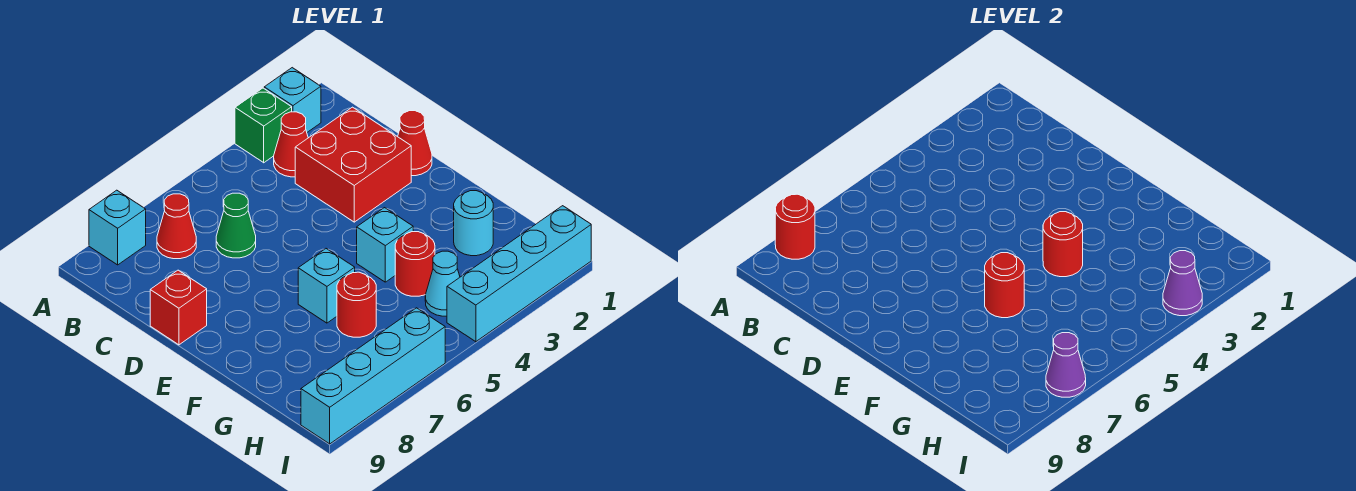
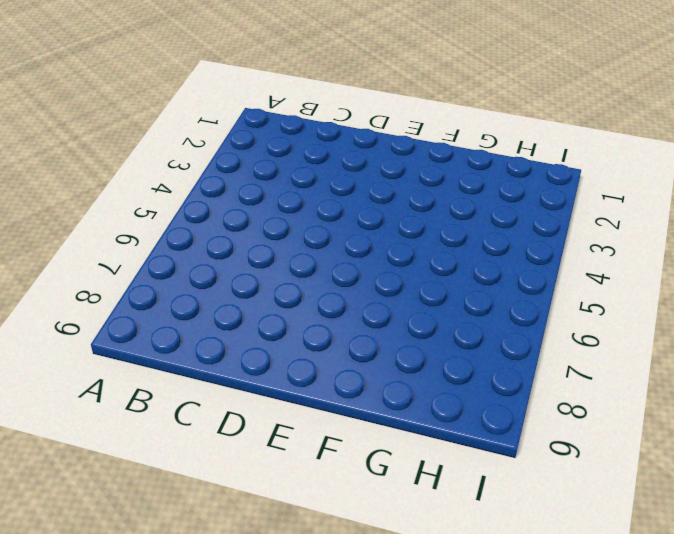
none -> cyan 1x1 brick [264,68,321,132]
none -> green 1x1 brick [235,88,292,163]
none -> cyan 1x1 brick [89,190,146,265]

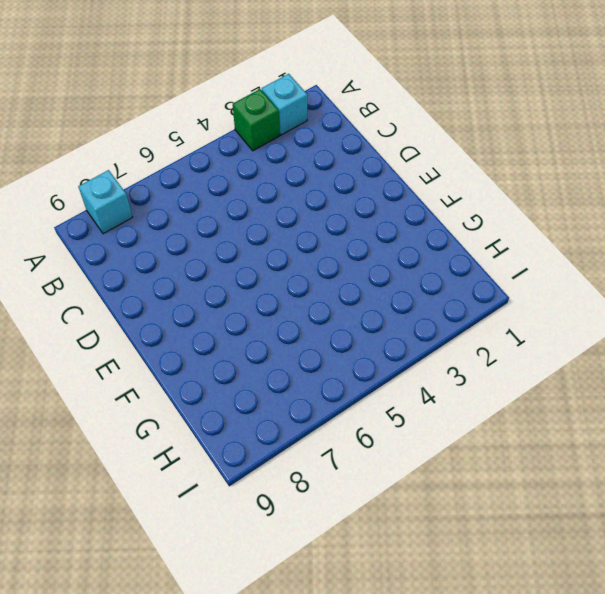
none -> red 1x1 cone [274,112,308,177]
none -> red 1x1 cone [157,194,196,259]
none -> red 2x2 brick [295,107,411,222]

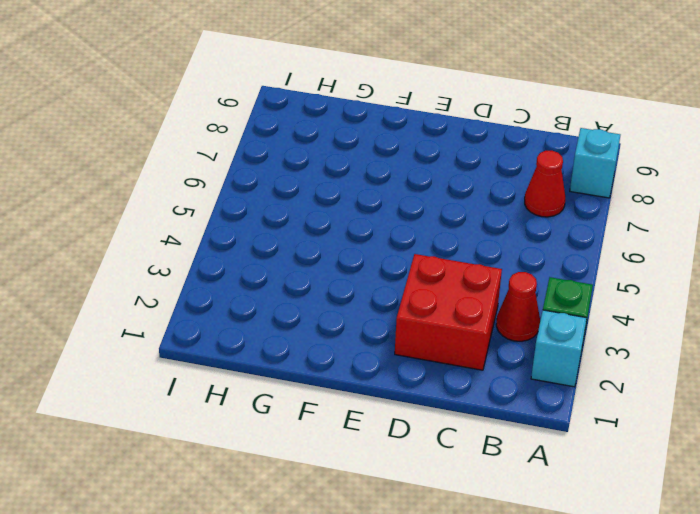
none -> green 1x1 cone [216,193,256,258]
none -> red 1x1 cone [398,111,432,176]
none -> red 1x1 brick [150,270,207,345]

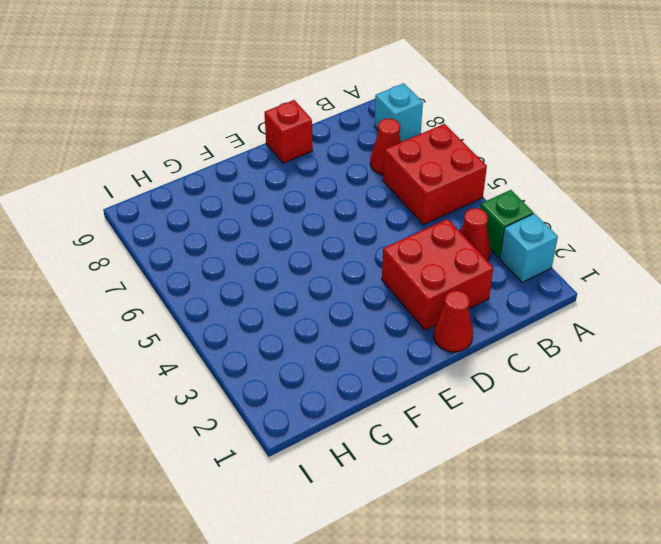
red 2x2 brick [383,124,487,225] -> none
none -> green 1x1 cone [216,193,256,258]
none -> cyan 1x1 brick [357,208,413,282]
none -> cyan 1x1 brick [298,249,355,323]

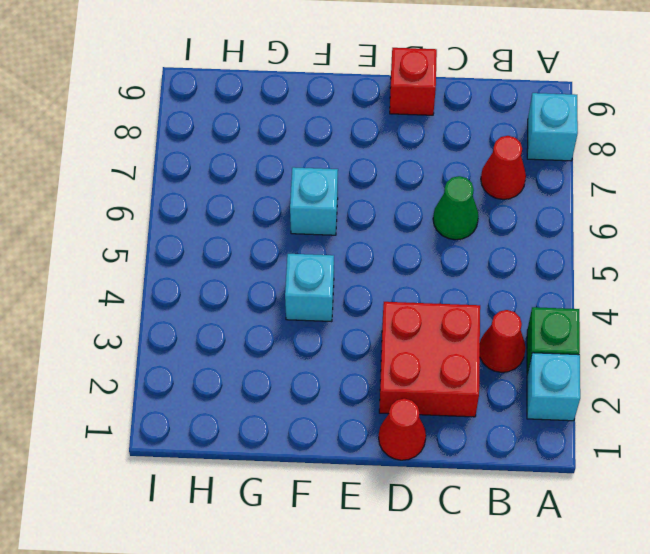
none -> cyan 1x1 round brick [454,191,493,256]
none -> red 1x1 round brick [395,232,435,296]
none -> red 1x1 round brick [337,272,376,337]

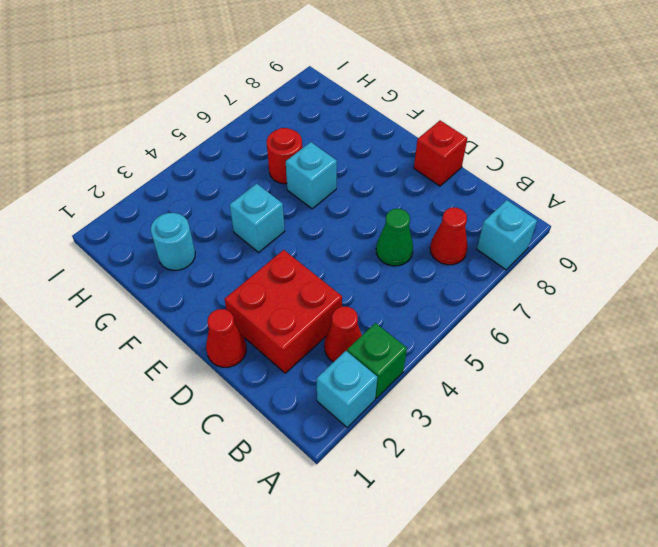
none -> red 1x1 round brick [395,232,435,296]
none -> cyan 1x1 cone [425,251,460,316]
none -> cyan 1x4 brick [447,206,591,342]

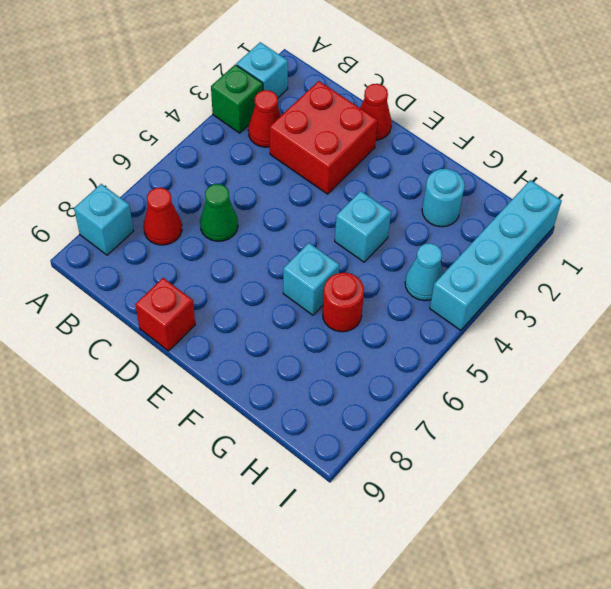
none -> red 1x1 round brick [395,232,435,296]
none -> cyan 1x4 brick [301,308,445,444]
none -> red 1x1 round brick [775,194,815,259]

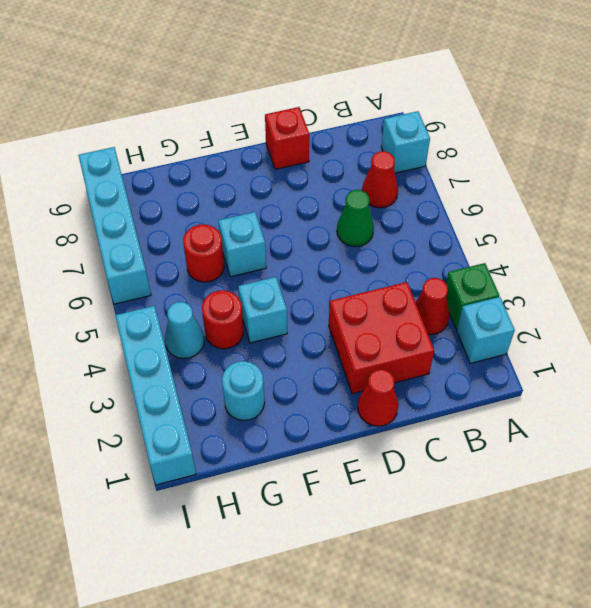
none -> red 1x1 round brick [775,194,815,259]
none -> red 1x1 round brick [1043,212,1083,277]
none -> red 1x1 round brick [985,253,1024,318]

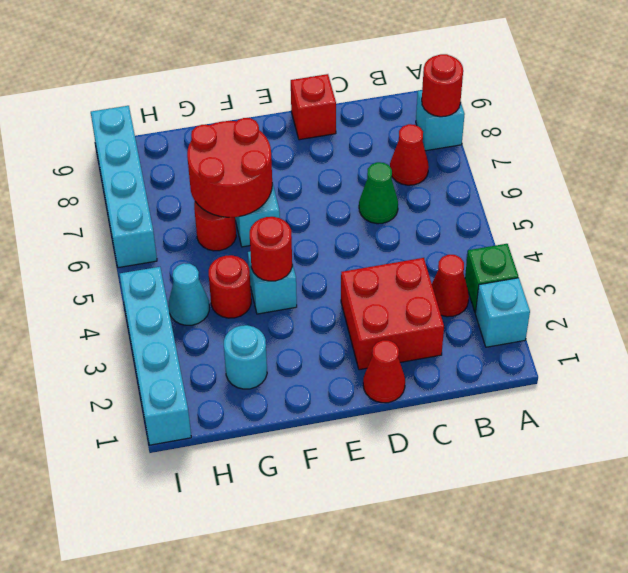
red 2x2 round brick [187,118,272,217] -> red 1x1 round brick [985,253,1024,318]
none -> purple 1x1 cone [1163,251,1202,316]
none -> purple 1x1 cone [1046,333,1086,397]

